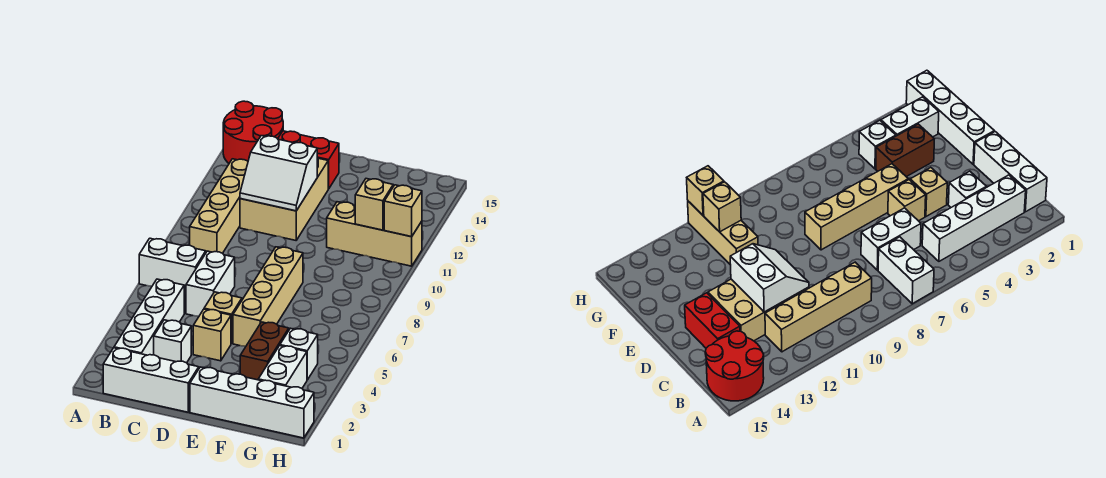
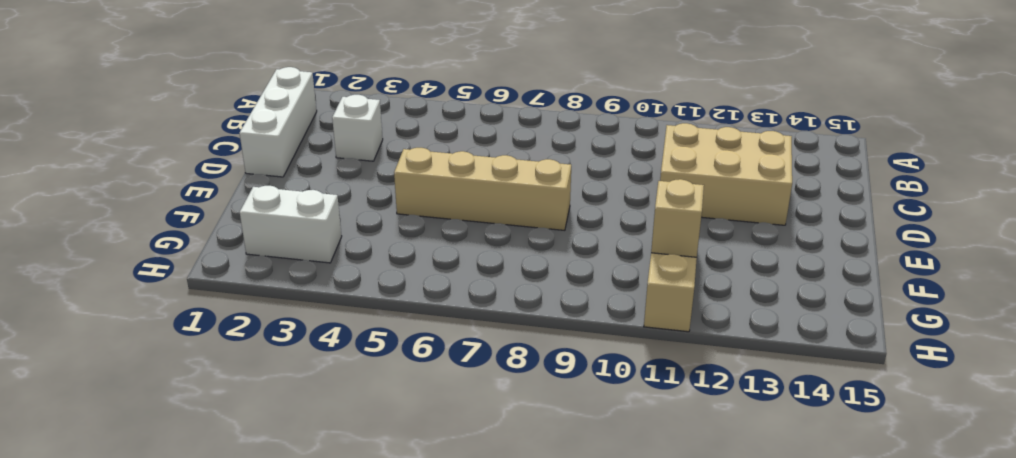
none -> white 1x2 brick [139,238,206,294]
none -> red 2x2 round brick [223,101,283,163]
none -> white 1x4 brick [114,279,184,355]

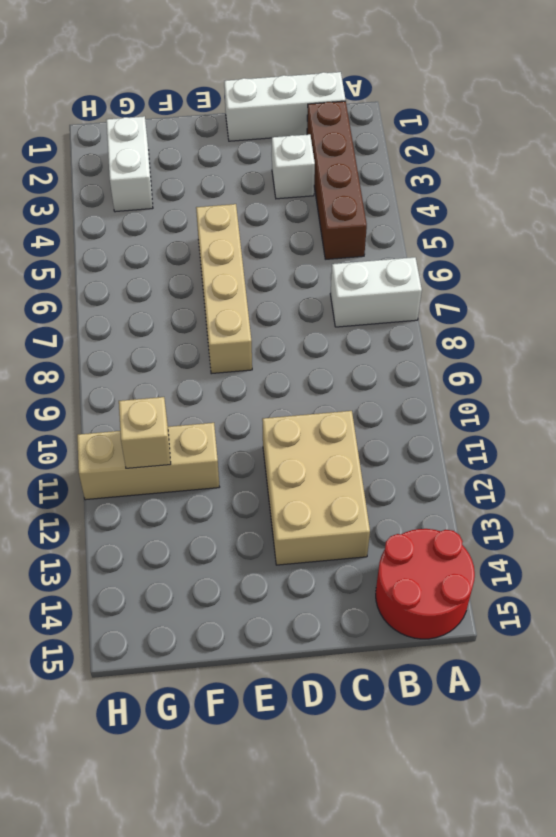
brown 1x4 brick [307,101,367,259] -> white 1x4 brick [114,279,184,355]
none -> tan 1x4 brick [190,159,248,253]
none -> white 1x2 brick [186,251,235,316]
none -> red 1x2 brick [278,131,339,189]

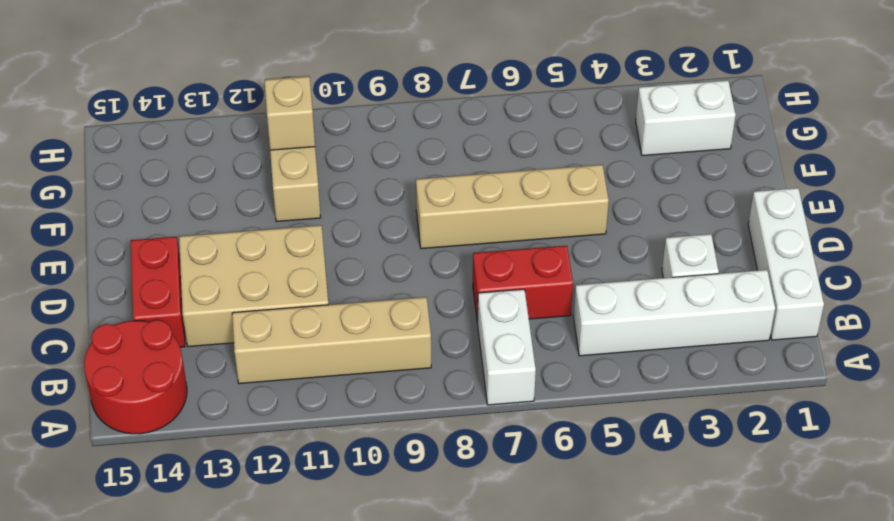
red 1x2 brick [473,246,573,323] -> white 1x2 brick [186,251,235,316]
none -> tan 1x1 brick [193,309,231,361]
none -> tan 1x1 brick [204,292,242,344]
none -> white 1x4 brick [190,367,314,438]

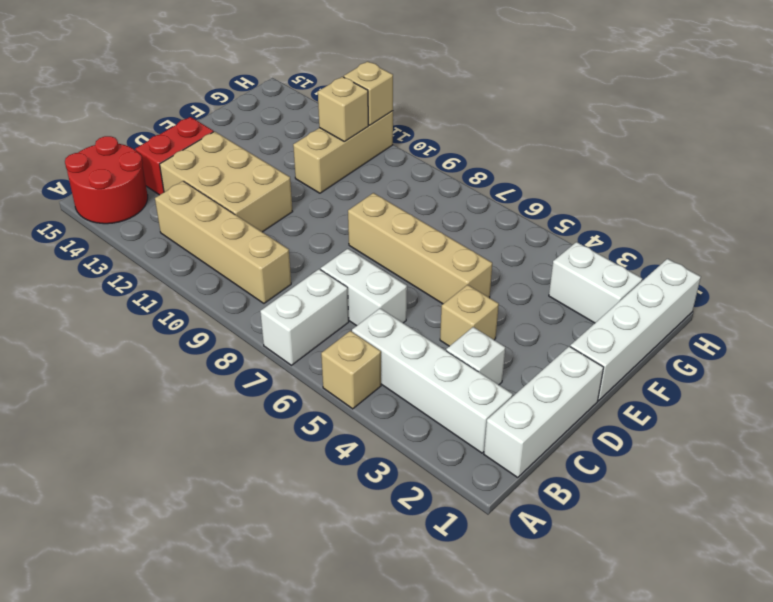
tan 1x1 brick [321,331,381,409] -> tan 1x1 brick moved to [204,292,242,344]
none -> brown 1x2 brick [240,322,289,380]
none -> white 1x1 brick [280,328,318,380]
none -> white 2x2 slope [240,136,317,211]

